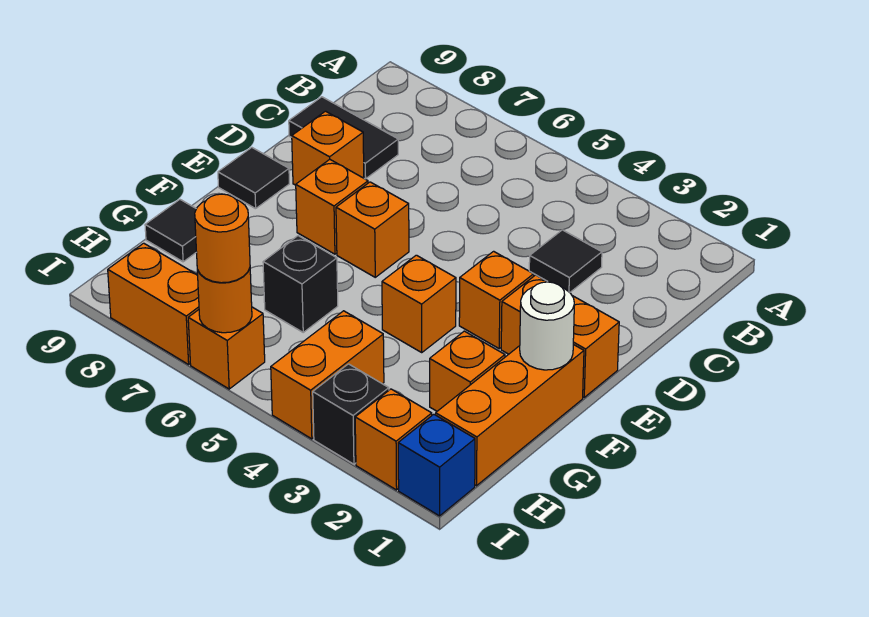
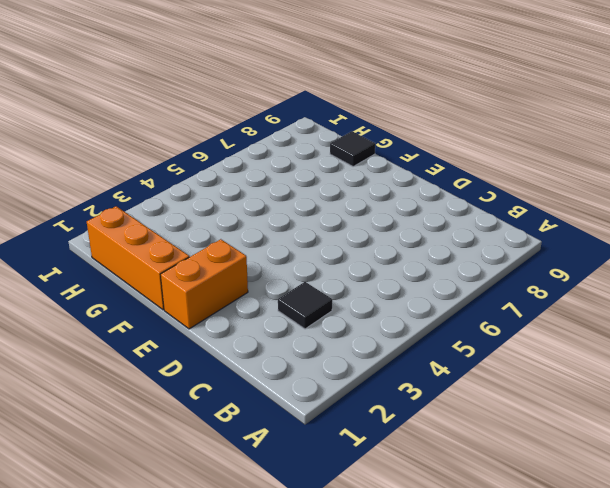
none -> black 1x2 tile [289,97,398,179]
none -> orange 1x1 brick [292,111,364,185]
none -> orange 1x1 brick [459,251,534,349]

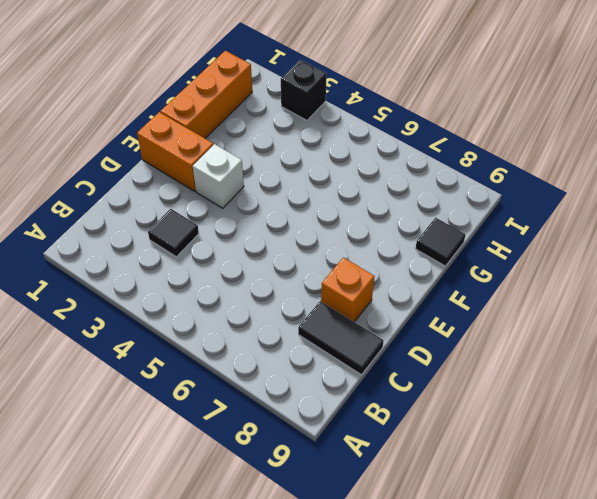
white 1x1 brick [193,144,244,208] -> orange 1x1 brick [459,251,534,349]
none -> orange 1x1 brick [336,182,409,277]
none -> orange 1x1 brick [296,159,368,254]
none -> black 1x1 tile [218,148,289,209]

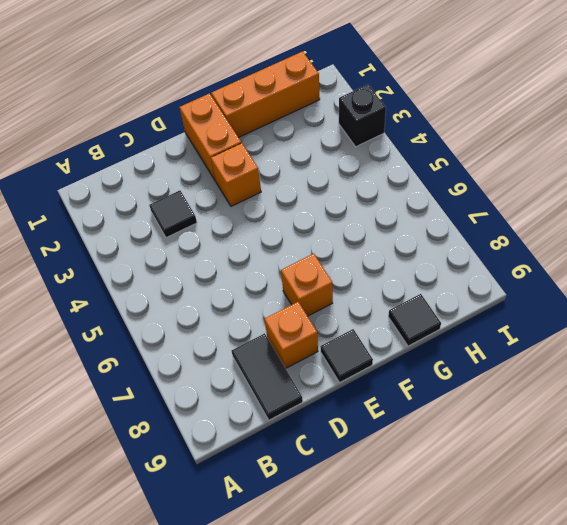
none -> orange 1x1 brick [336,182,409,277]
none -> orange 1x1 brick [382,255,456,352]
none -> orange 1x1 brick [430,331,505,411]

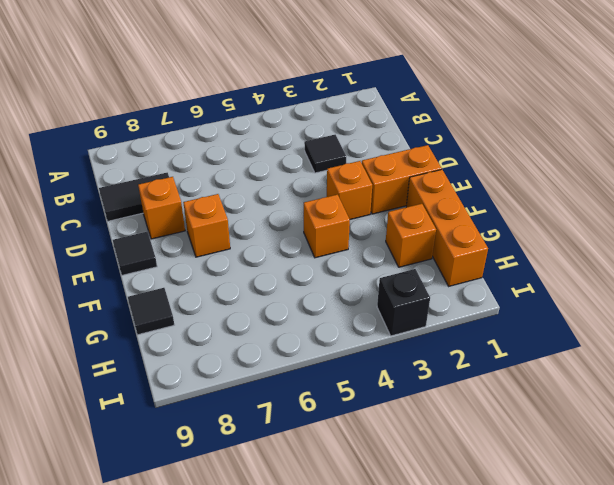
none -> orange 1x1 brick [336,182,409,277]
none -> black 1x1 brick [263,236,338,332]
none -> orange 1x2 brick [271,311,384,439]

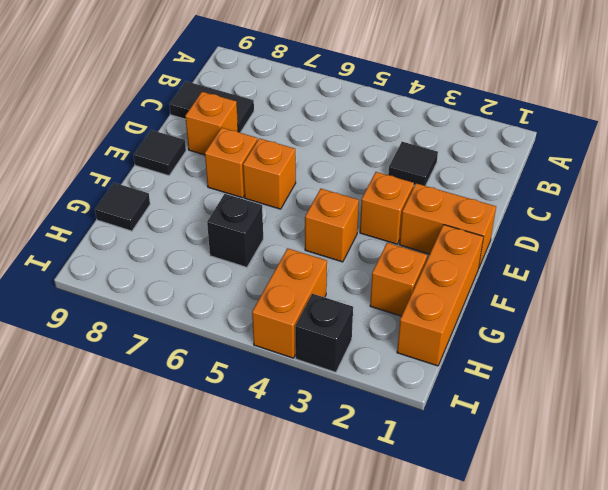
none -> blue 1x1 brick [398,414,475,516]
none -> orange 1x1 brick [355,389,432,490]
none -> orange 1x1 brick [188,307,265,389]

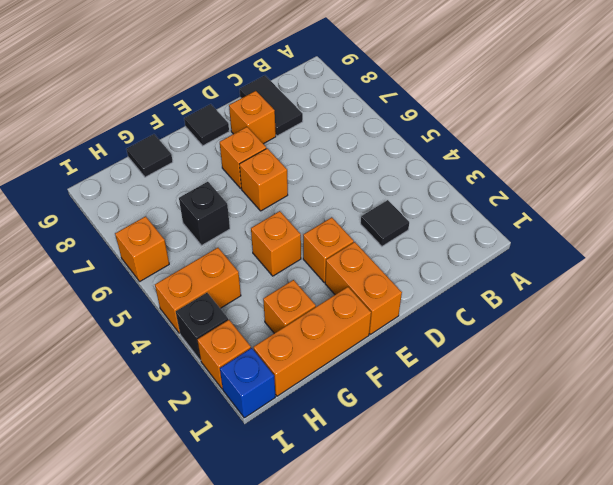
none -> orange 1x2 brick [108,243,199,364]
none -> white 1x1 round brick [520,282,574,370]
none -> orange 1x1 round brick [197,268,252,333]

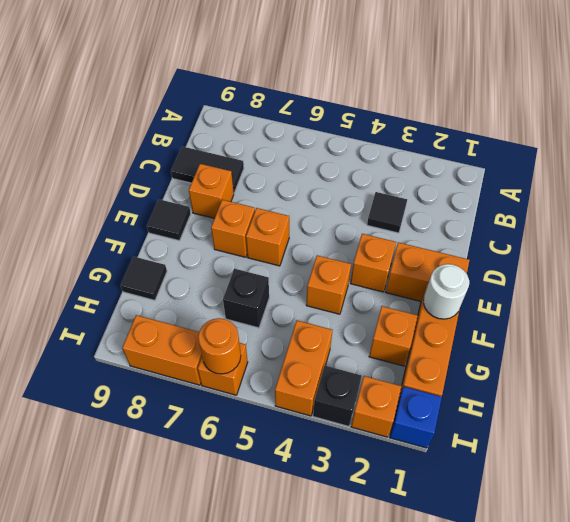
none -> orange 1x1 round brick [195,194,250,283]

